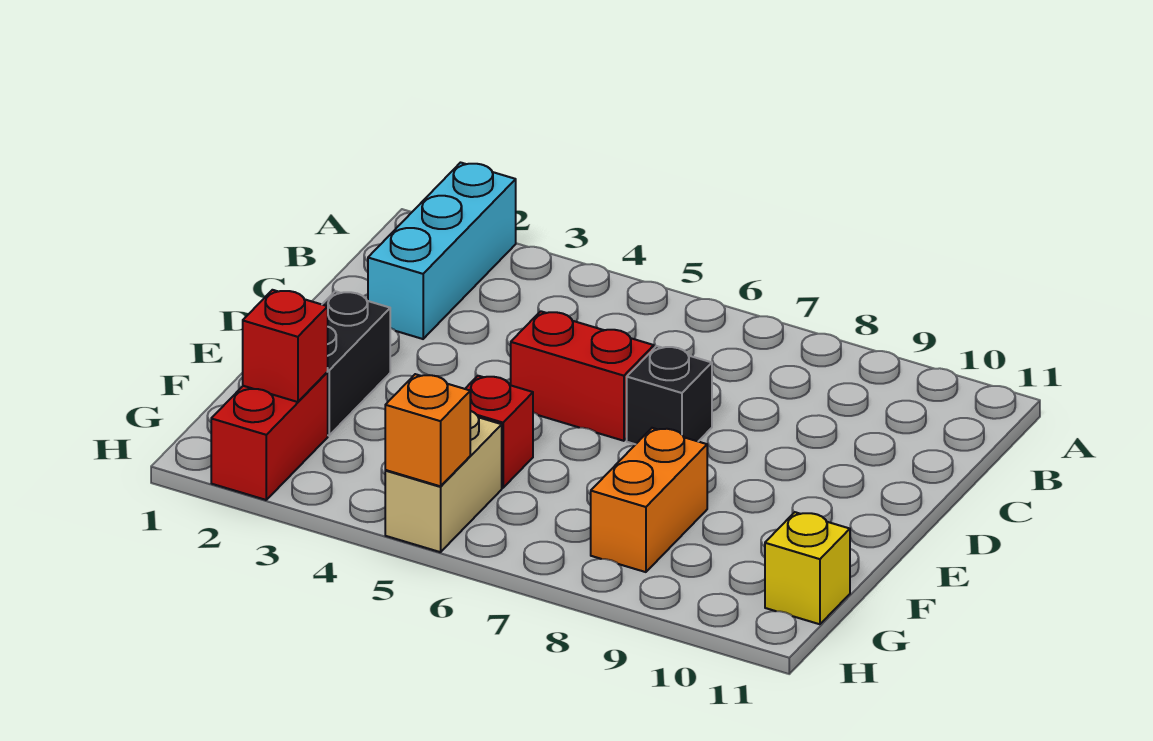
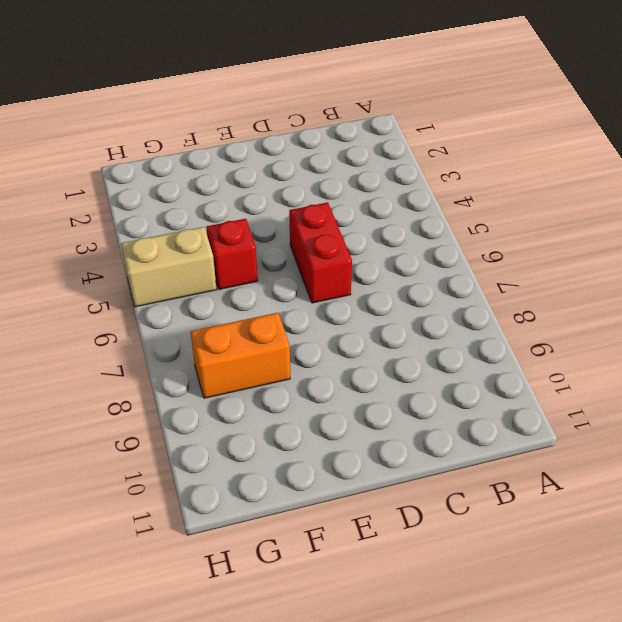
none -> cyan 1x3 brick [368,163,516,339]
none -> black 1x1 brick [627,346,712,444]

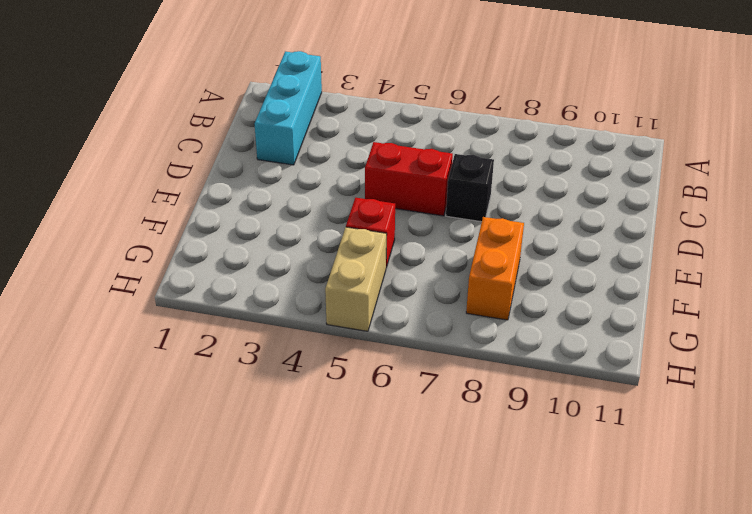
none -> black 1x2 brick [322,291,390,436]
none -> red 1x2 brick [211,372,328,500]

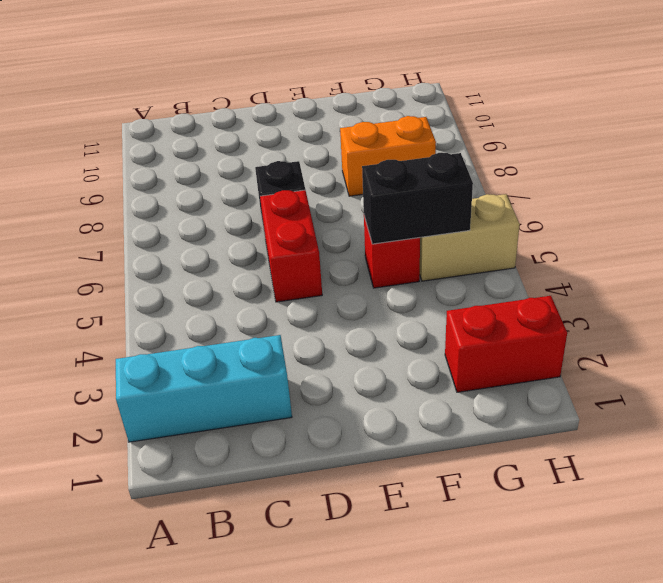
black 1x2 brick [362,153,473,244] -> black 1x2 brick moved to [322,291,390,436]
none -> yellow 1x1 brick [765,512,850,624]
none -> red 1x1 brick [243,290,328,402]

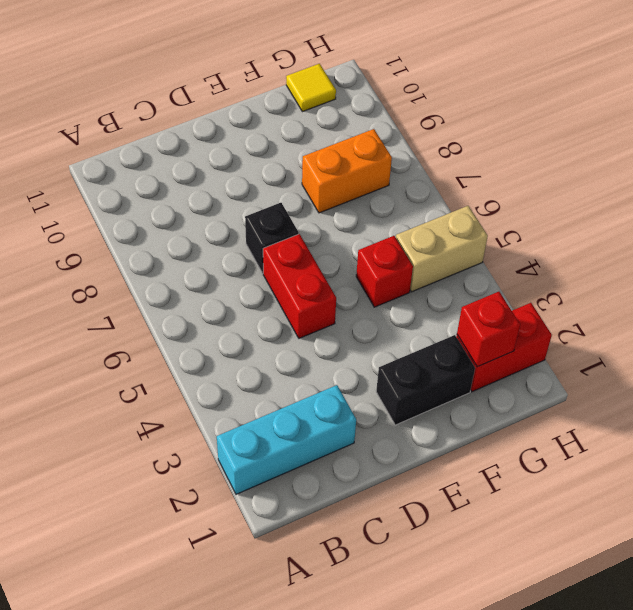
yellow 1x1 tile [286,64,336,112] -> yellow 1x1 brick [765,512,850,624]
none -> orange 1x1 brick [385,374,470,486]

